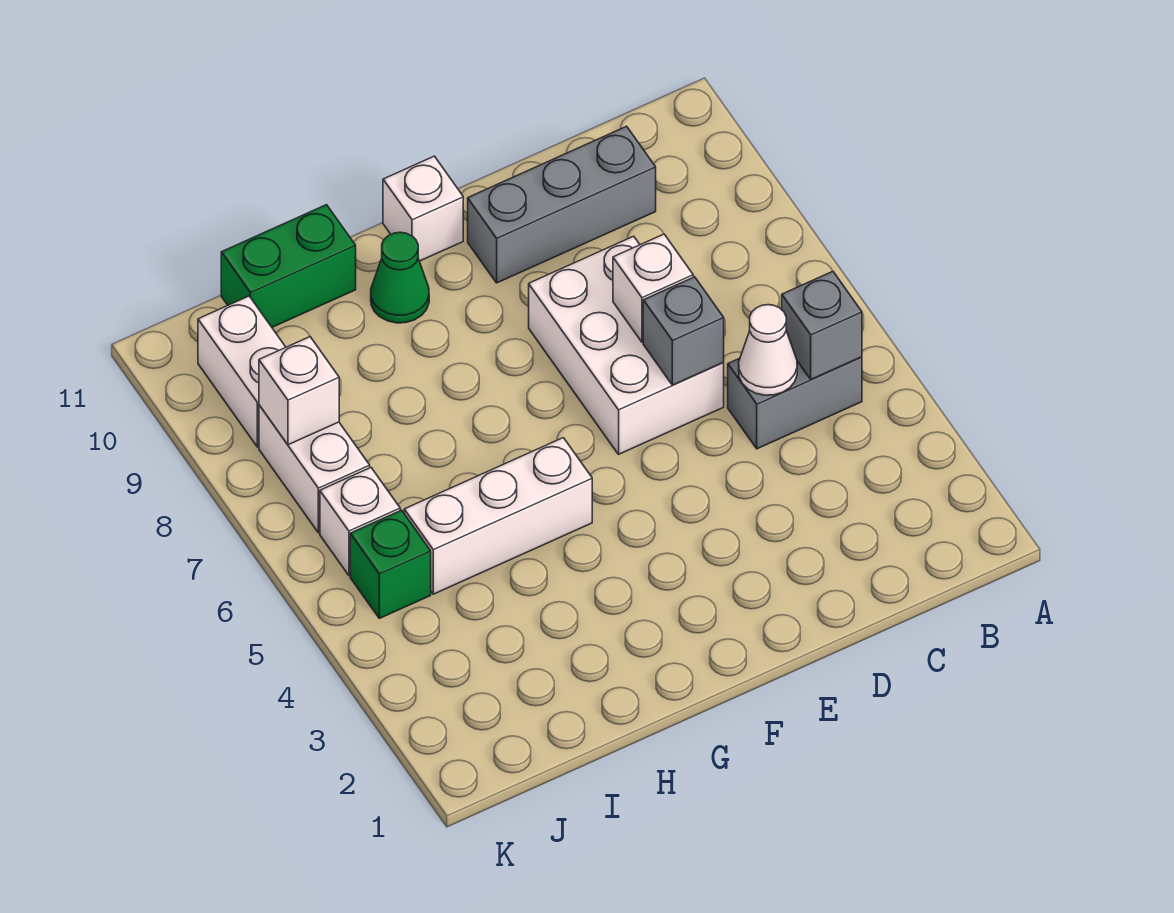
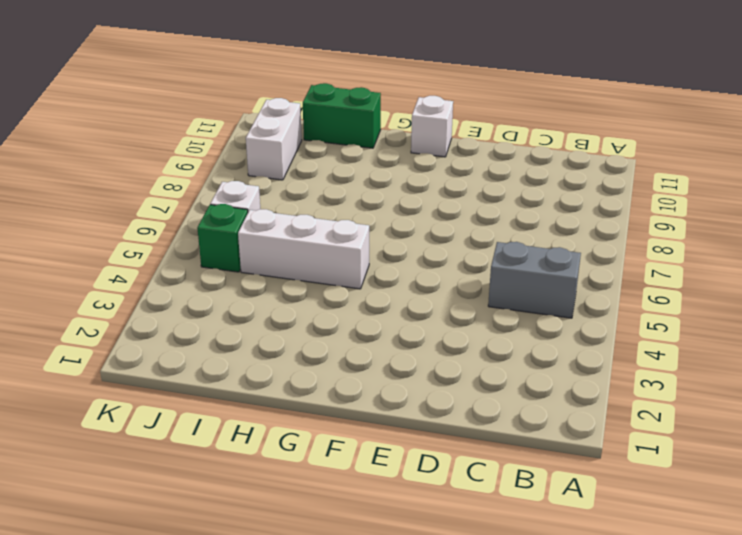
none -> grey 1x3 brick [468,126,656,283]
none -> white 2x3 brick [529,236,724,454]
none -> green 1x1 cone [371,232,429,323]

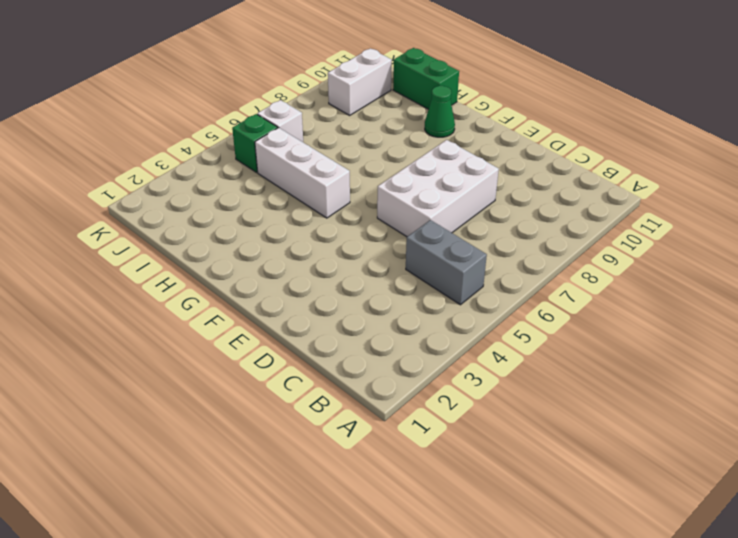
none -> grey 1x3 brick [468,126,656,283]
none -> white 1x1 brick [383,156,463,261]
none -> white 1x2 brick [259,405,370,533]

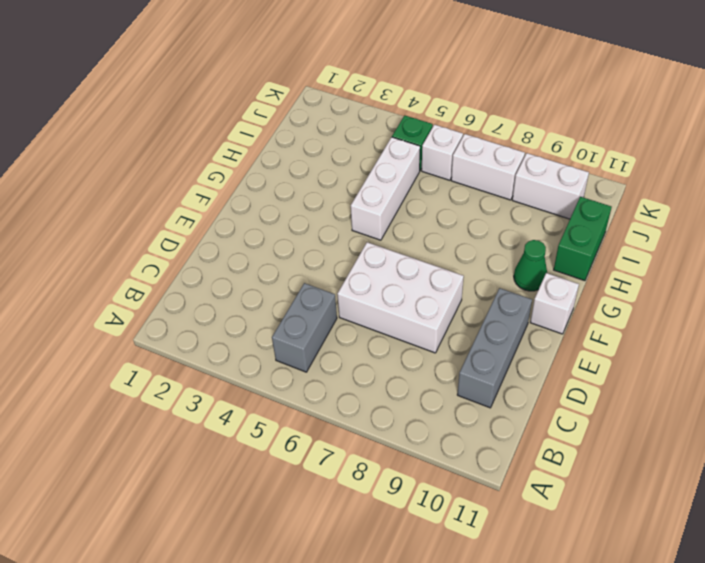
none -> grey 1x1 brick [782,271,862,380]
none -> white 1x1 cone [739,305,797,395]
none -> grey 1x1 brick [643,277,724,385]

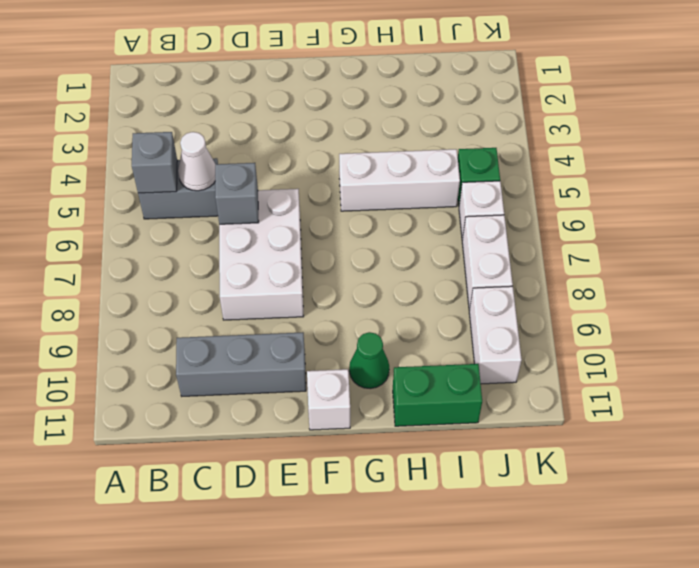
none -> white 1x1 brick [613,234,693,342]
none -> white 1x1 brick [259,337,339,445]

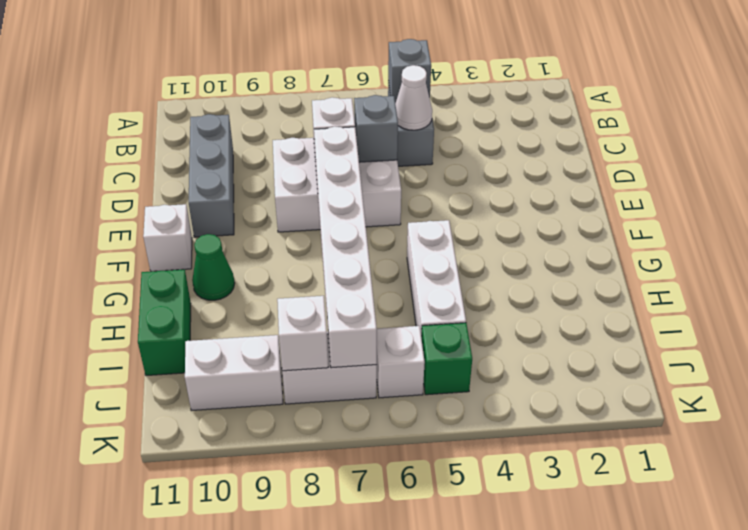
white 1x6 brick [314,126,377,368] -> none

